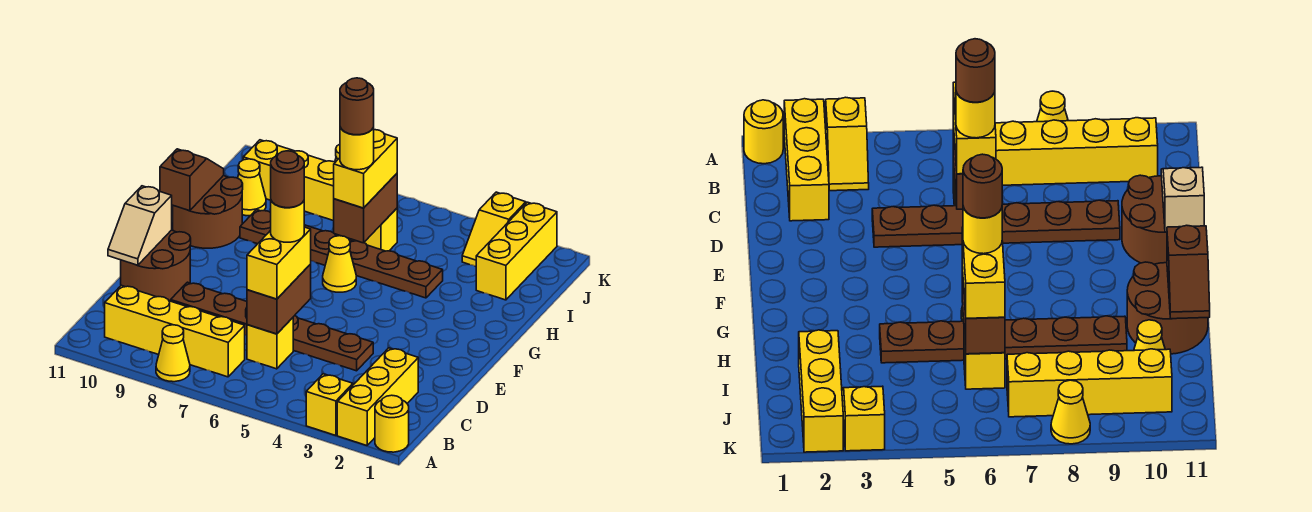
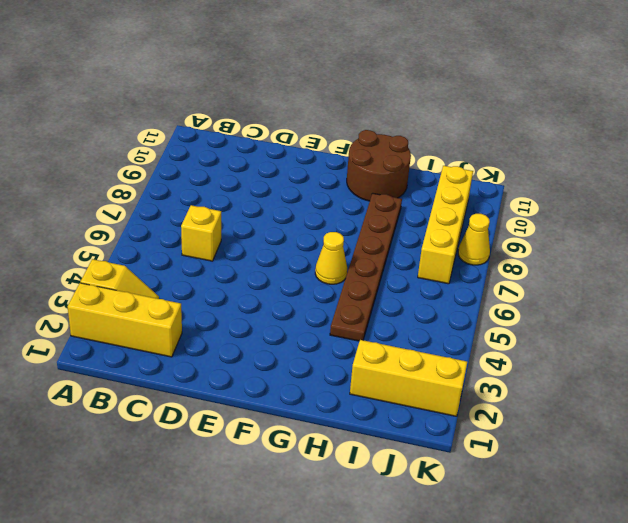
none -> yellow 1x1 round brick [375,395,409,452]
none -> yellow 1x1 cone [156,325,190,382]
none -> yellow 1x4 brick [105,285,245,377]

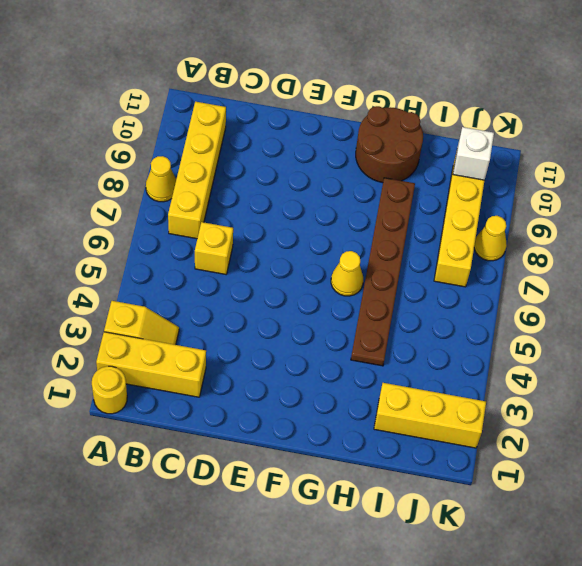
white 1x1 brick [453,127,494,180] -> none
none -> brown 1x6 plate [171,282,373,371]
none -> brown 2x2 round brick [121,230,191,301]
none -> yellow 1x1 brick [351,208,397,251]

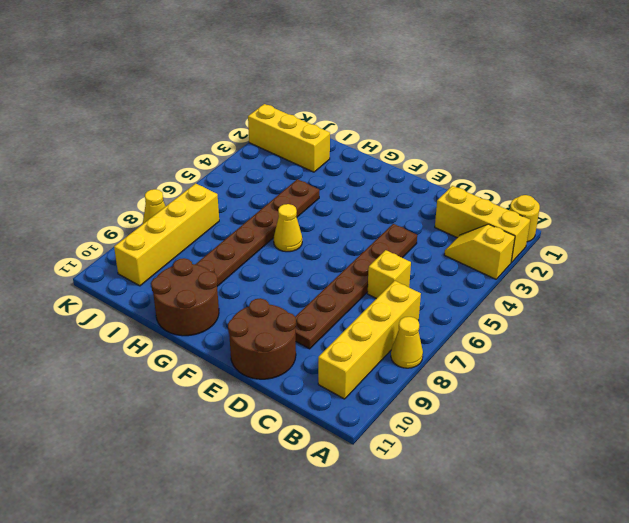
none -> yellow 1x1 brick [351,208,397,251]
none -> yellow 1x1 cone [238,159,266,216]
none -> yellow 1x2 slope [462,192,526,267]

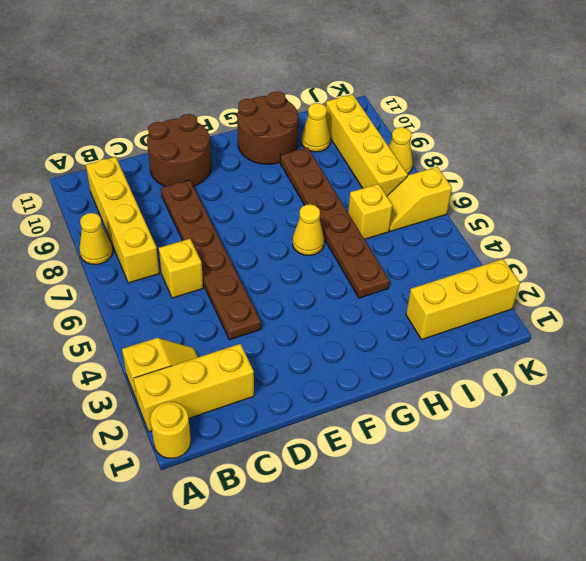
yellow 1x2 slope [387,167,452,231] -> yellow 1x2 slope moved to [462,192,526,267]
none -> brown 1x2 brick [247,264,311,334]
none -> tan 1x2 slope [108,186,172,265]
none -> brown 1x2 slope [160,149,224,211]

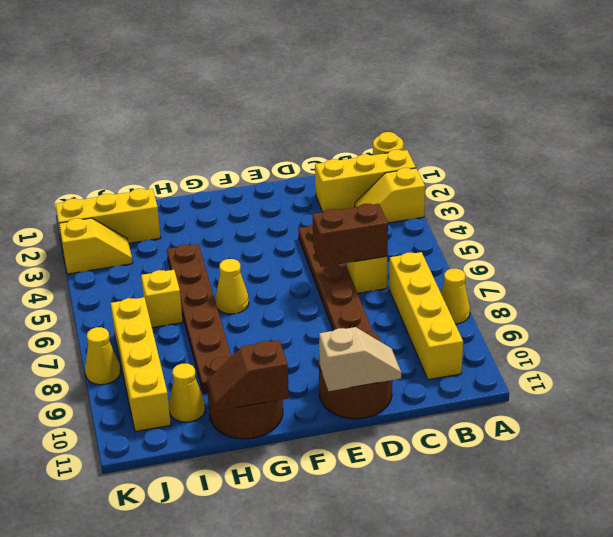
none -> brown 1x2 brick [334,174,397,243]
none -> yellow 1x2 brick [247,227,311,299]
none -> yellow 1x2 brick [334,130,397,208]

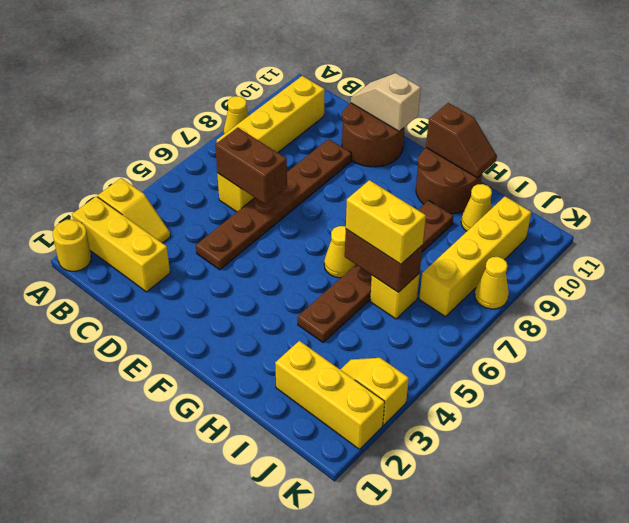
none -> yellow 1x2 brick [247,227,311,299]
none -> yellow 1x1 round brick [271,201,304,242]
none -> yellow 1x1 round brick [340,127,374,170]

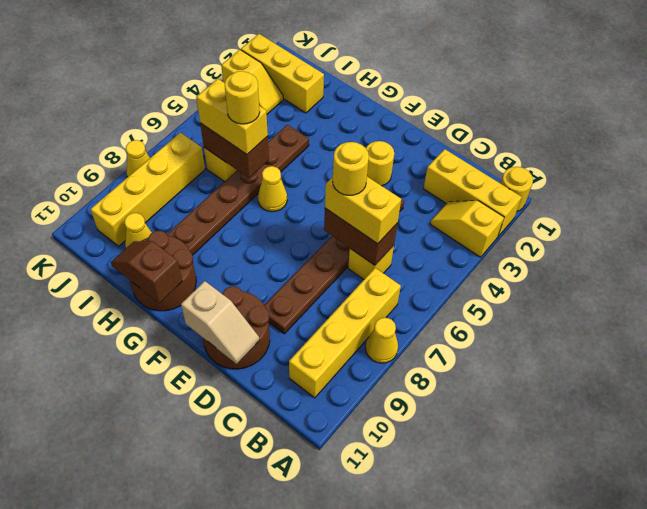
yellow 1x1 round brick [366,141,394,186] -> none
none -> brown 1x1 round brick [271,151,304,208]
none -> brown 1x1 round brick [340,78,374,135]

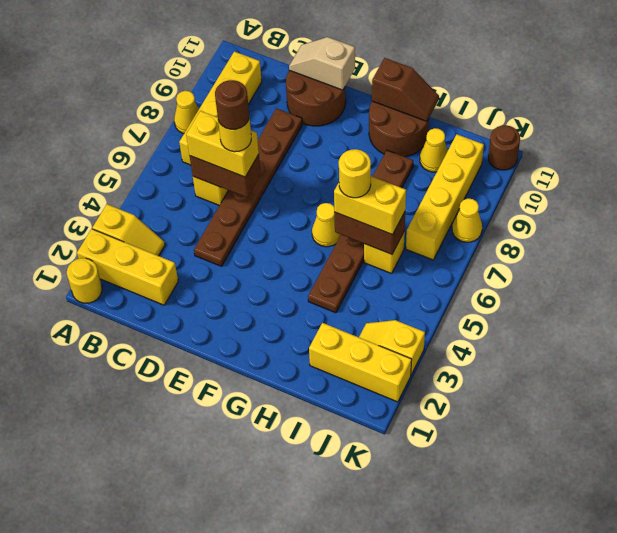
brown 1x1 round brick [488,125,520,170] -> brown 1x1 round brick moved to [340,78,374,135]

